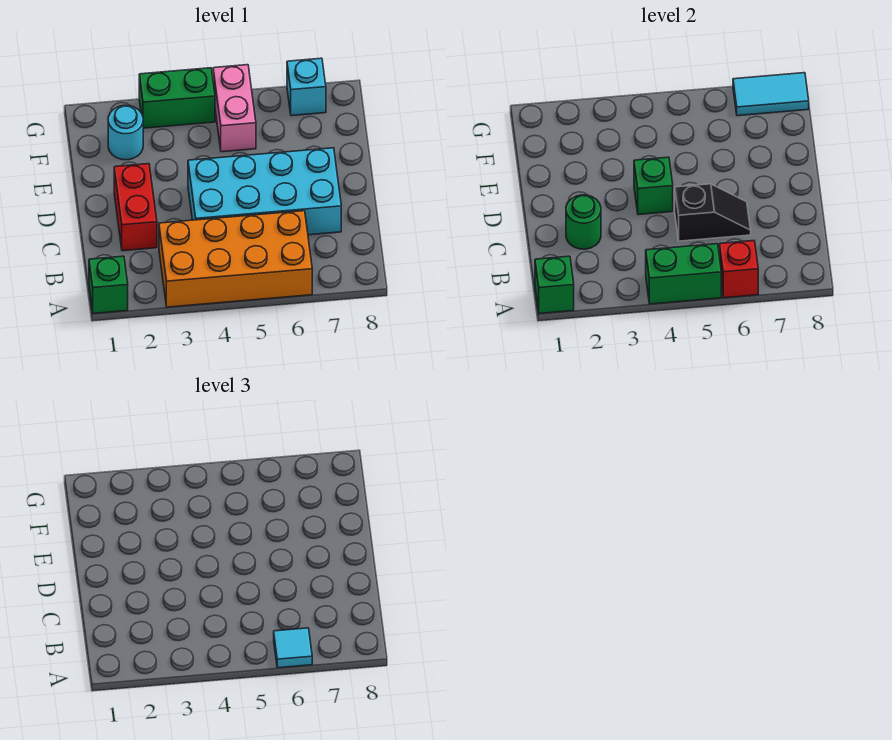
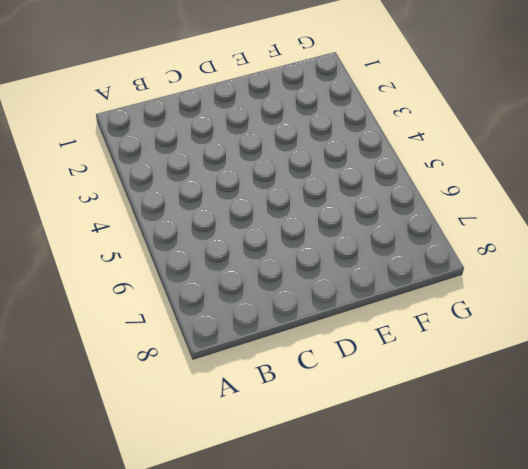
none -> green 1x1 brick [89,256,128,314]
none -> orange 2x4 brick [159,211,312,307]
none -> red 1x2 brick [114,164,157,251]

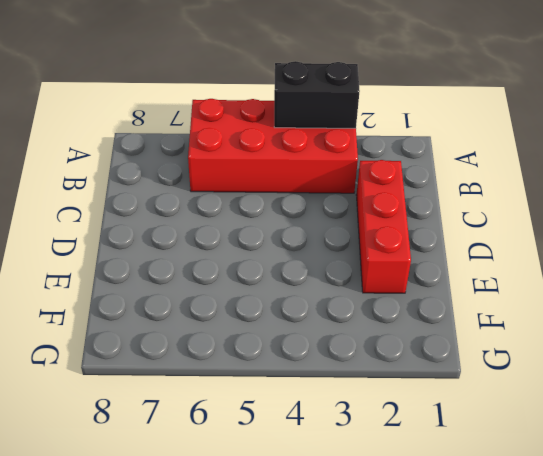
red 2x4 brick [188,99,358,193] -> orange 2x4 brick [159,211,312,307]
black 1x2 brick [274,61,360,128] -> green 1x2 brick [646,244,721,304]
red 1x3 brick [356,160,411,293] -> red 1x2 brick [114,164,157,251]
none -> green 1x1 brick [89,256,128,314]
none -> cyan 2x4 brick [188,148,341,235]
none -> cyan 1x1 round brick [108,105,143,160]

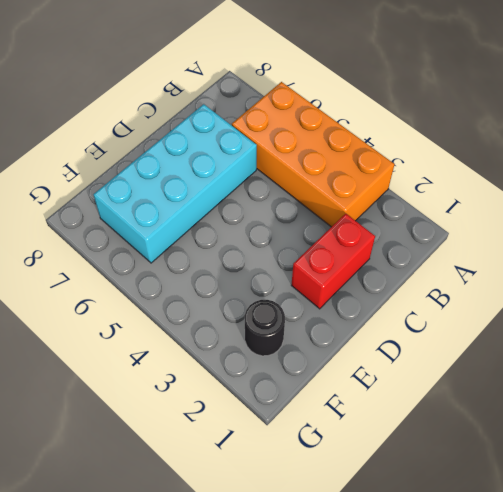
cyan 2x4 brick [94,104,257,263] -> cyan 2x4 brick turned to [188,148,341,235]
black 1x1 round brick [245,300,285,356] -> cyan 1x1 round brick [108,105,143,160]
none -> green 1x1 brick [89,256,128,314]
none -> pink 1x2 brick [213,65,256,152]
none -> green 1x2 brick [139,68,215,128]

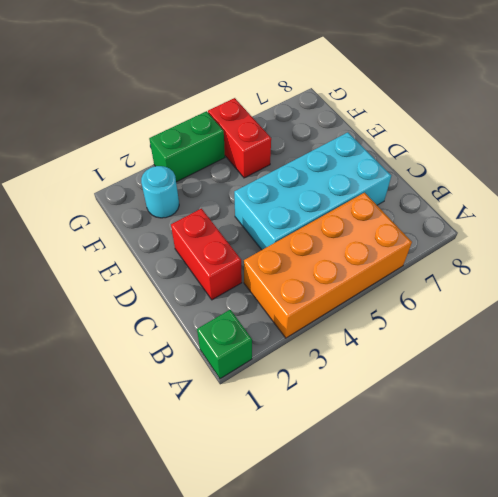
red 1x2 brick [208,98,271,178] -> pink 1x2 brick [213,65,256,152]
none -> cyan 1x1 brick [287,58,326,116]
none -> green 1x1 brick [535,256,574,314]
none -> green 1x2 brick [646,244,721,304]

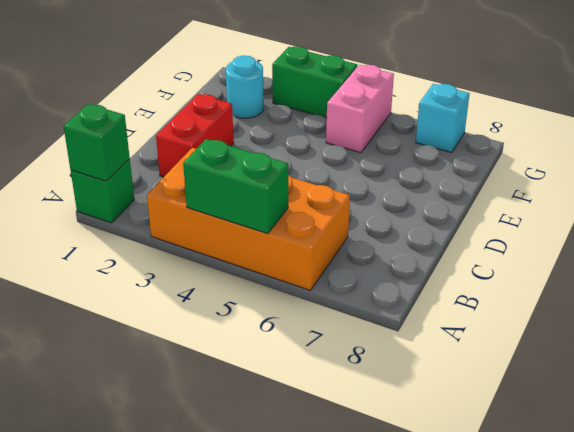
none -> cyan 2x4 brick [188,148,341,235]
none -> red 1x1 brick [720,241,758,298]
none -> green 1x1 round brick [566,195,601,249]

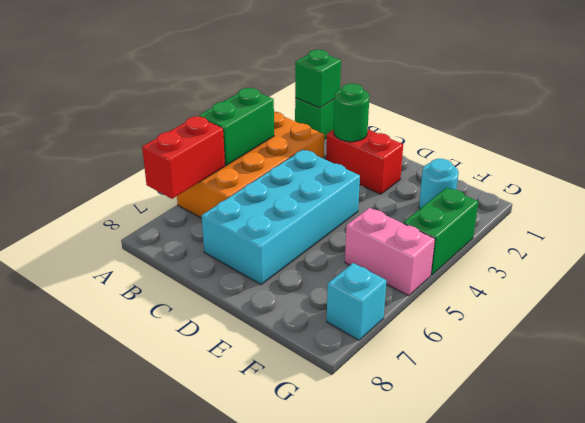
red 1x2 brick [142,117,225,199] -> red 1x1 brick [720,241,758,298]
none -> black 1x2 slope [675,184,751,241]
none -> green 1x1 brick [634,157,673,215]
none -> cyan 1x2 tile [733,73,809,116]

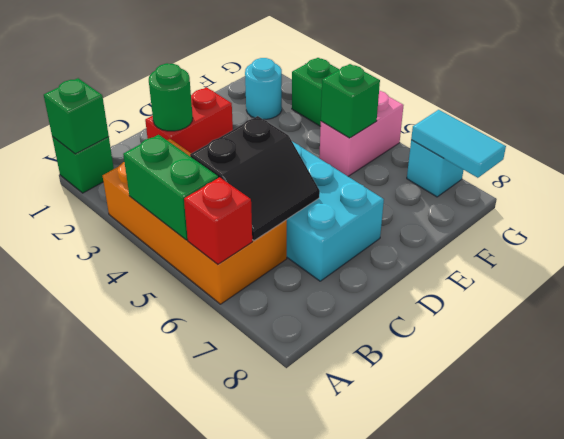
black 2x2 slope [190,116,320,241] -> black 1x2 slope [675,184,751,241]
green 1x1 brick [321,64,380,138] -> green 1x1 brick moved to [634,157,673,215]
none -> cyan 1x1 tile [274,628,312,668]

